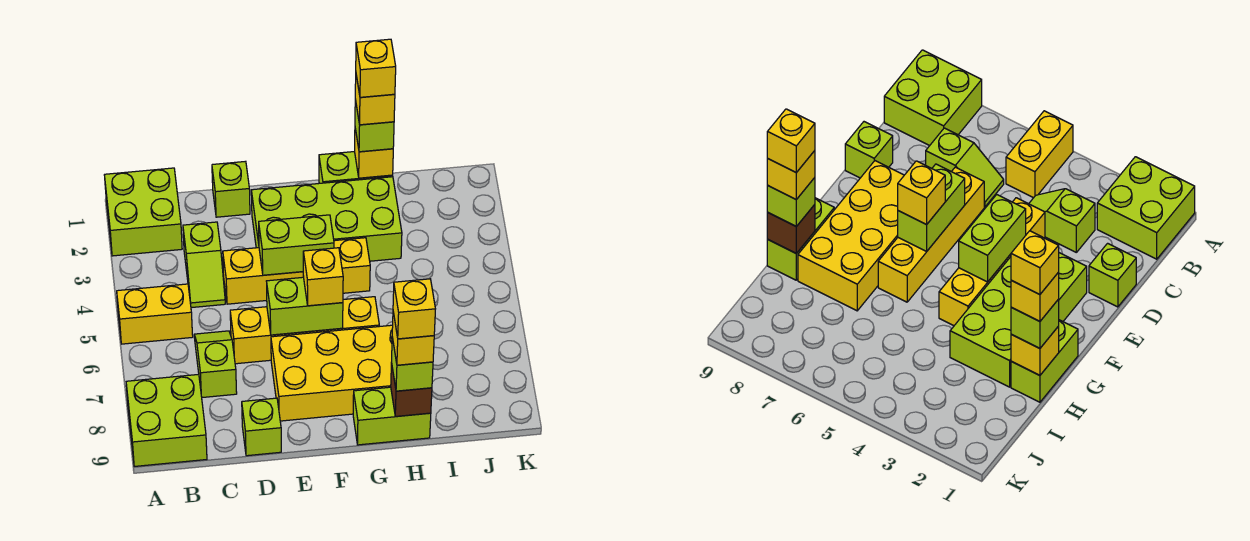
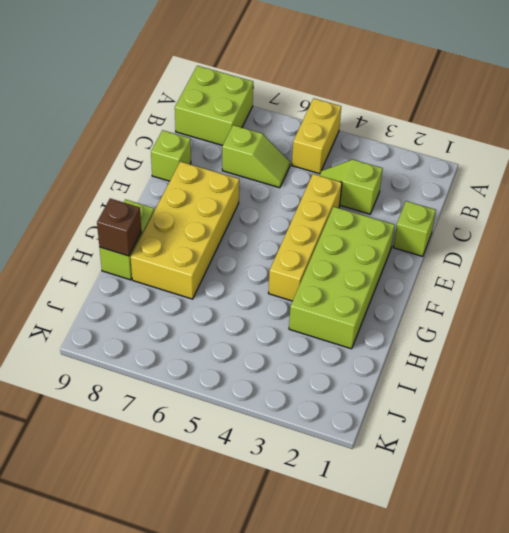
none -> lime 2x2 brick [104,168,182,256]
none -> yellow 1x4 brick [230,297,379,364]
none -> lime 1x2 brick [319,152,393,183]

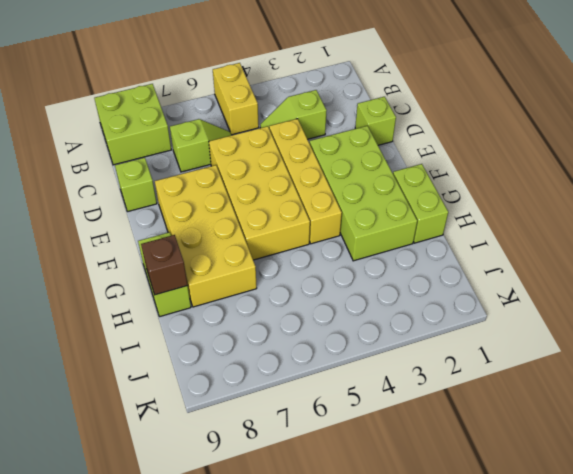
yellow 2x4 brick [209,126,310,260] -> yellow 1x4 brick [230,297,379,364]
none -> lime 2x2 brick [104,168,182,256]
none -> lime 1x2 brick [259,215,334,275]
none -> lime 1x2 brick [267,277,343,335]

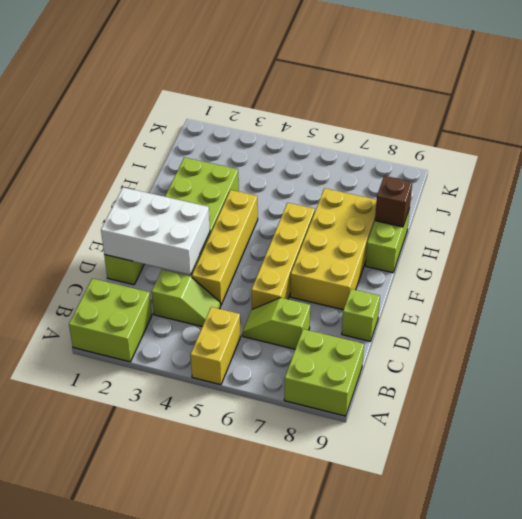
white 2x3 brick [101,187,210,275] -> none
none -> lime 1x2 brick [319,152,393,183]
none -> lime 1x2 brick [259,215,334,275]
none -> lime 1x2 brick [267,277,343,335]

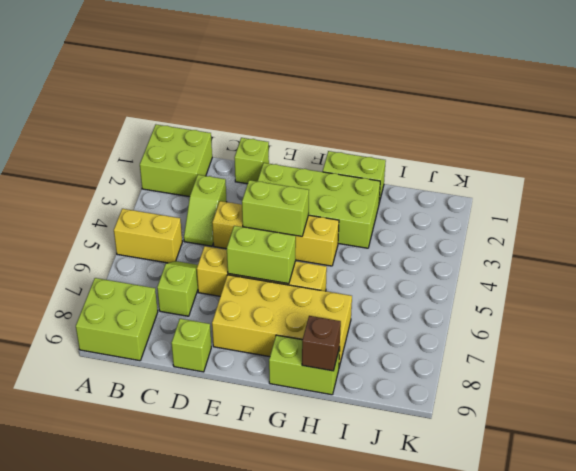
none -> yellow 1x1 brick [355,129,393,178]
none -> yellow 1x1 brick [303,248,343,306]
none -> lime 1x1 brick [355,100,394,152]

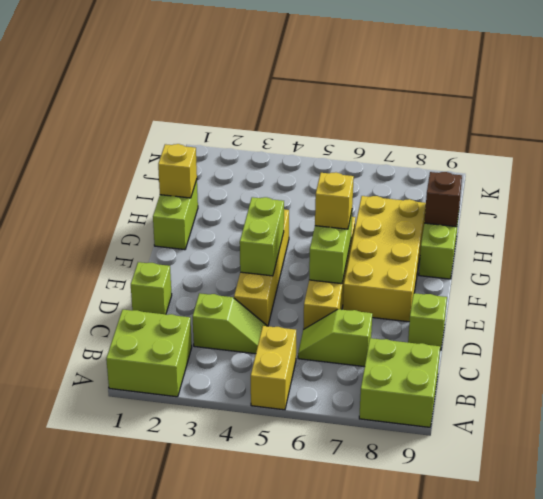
none -> lime 2x4 brick [251,177,402,261]
none -> lime 1x1 brick [355,100,394,152]
none -> lime 1x1 brick [392,338,433,391]

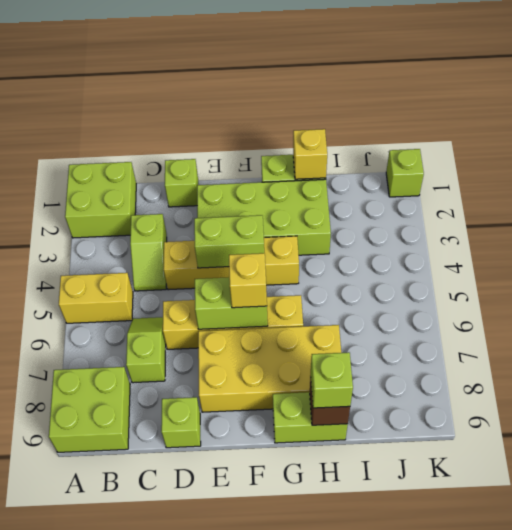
lime 1x1 brick [386,149,424,197] -> lime 1x1 brick moved to [355,100,394,152]
none -> yellow 1x1 brick [355,76,395,125]
none -> yellow 1x1 brick [392,312,434,365]
none -> yellow 1x1 brick [356,39,396,97]

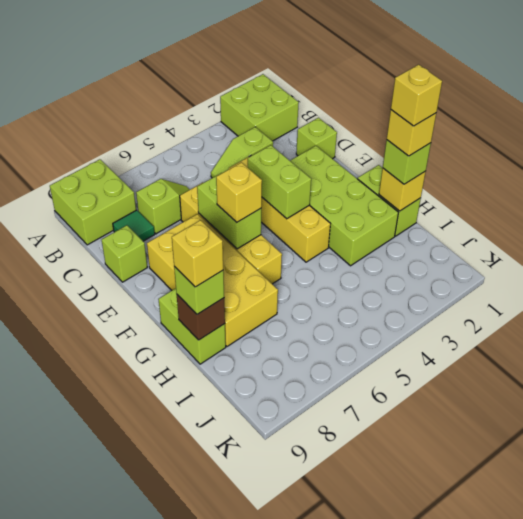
green 1x1 tile [113,210,155,241] -> none
none -> yellow 1x2 brick [117,284,193,344]
none -> yellow 1x1 brick [393,279,435,339]

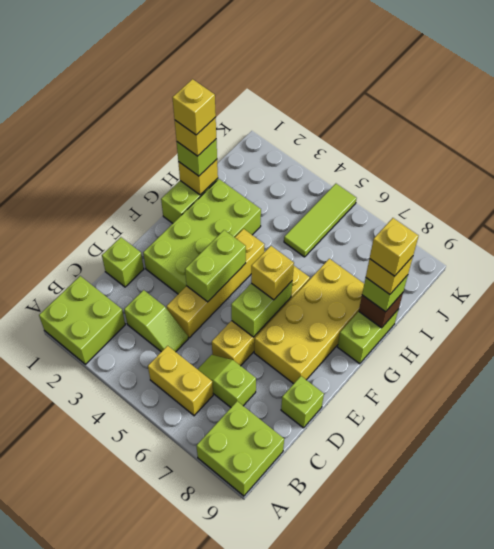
yellow 1x2 brick [148,346,213,416] -> yellow 1x2 brick turned to [117,284,193,344]
lime 1x3 tile [284,184,357,257] -> none

